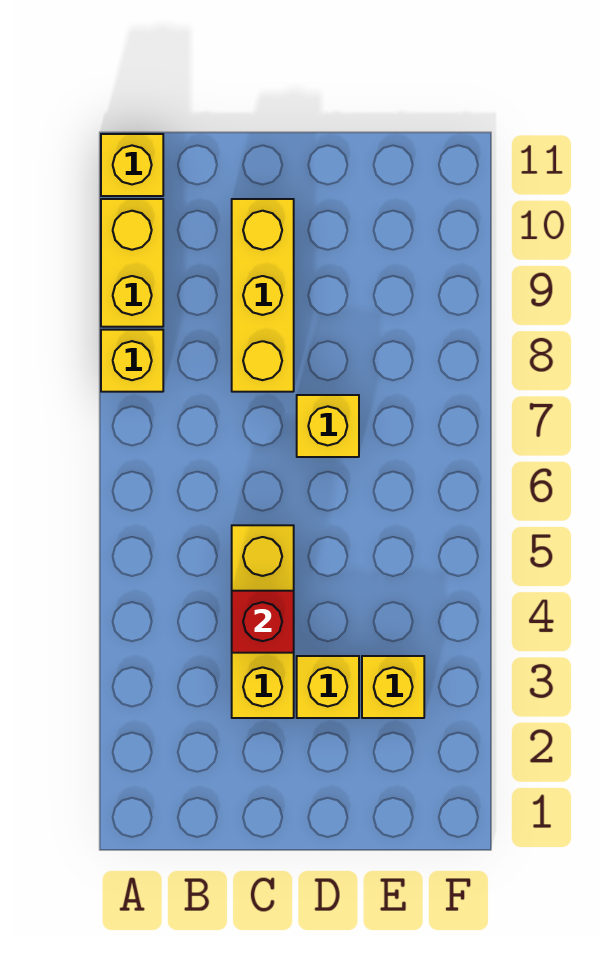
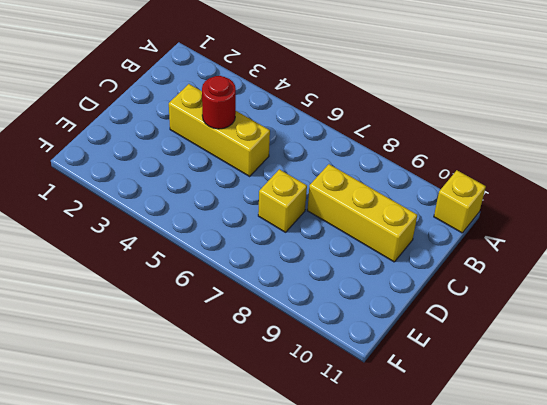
red 1x1 round brick [202,76,236,129] -> red 1x1 brick [232,591,294,653]
none -> yellow 1x1 brick [101,330,163,392]
none -> yellow 1x2 brick [101,199,163,327]

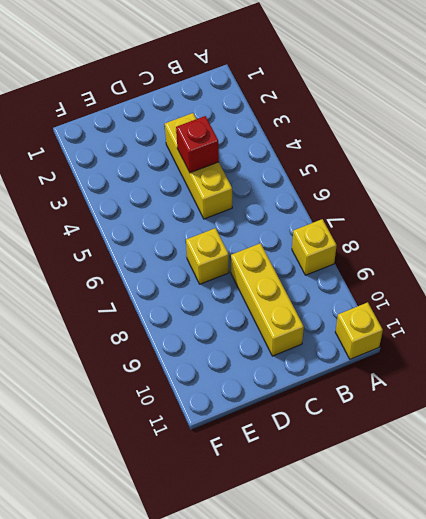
none -> yellow 1x2 brick [101,199,163,327]
none -> yellow 1x1 brick [297,656,359,718]

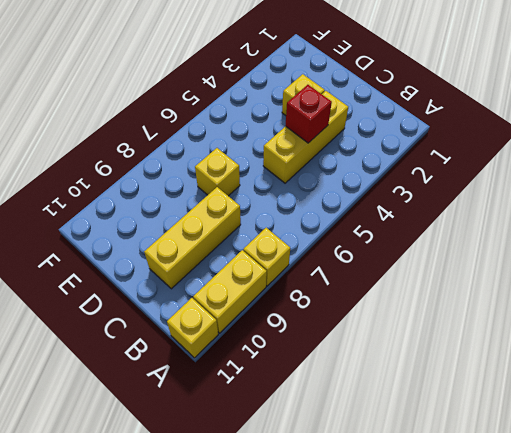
none -> yellow 1x1 brick [362,656,424,718]

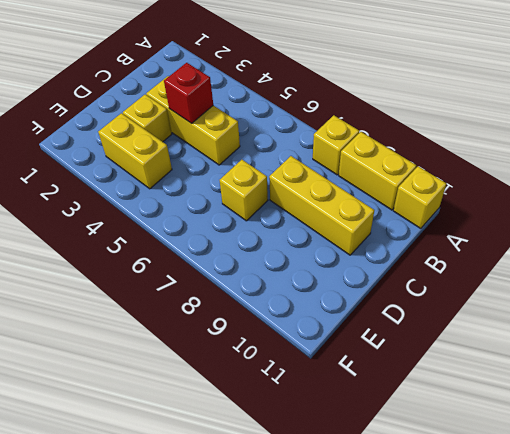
yellow 1x2 brick [98,113,172,189] -> yellow 1x1 brick [362,656,424,718]

